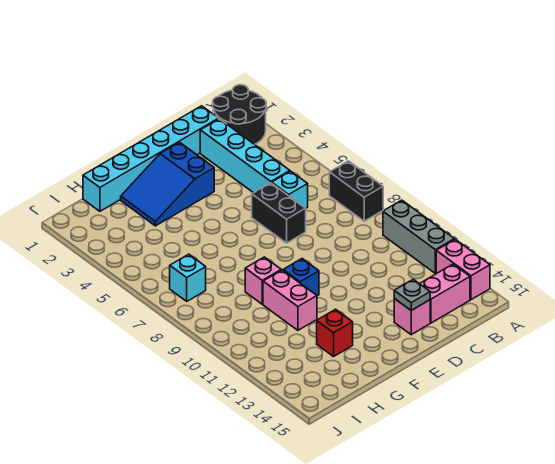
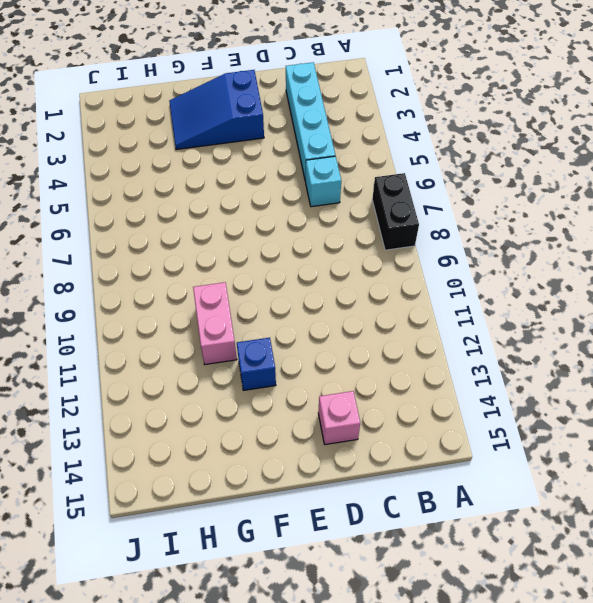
blue 1x1 brick [237,338,276,390] -> blue 1x1 brick moved to [283,259,319,296]
none -> black 2x2 round brick [213,85,266,144]
none -> grey 1x3 brick [383,200,454,273]
none -> pink 1x2 brick [436,239,490,300]

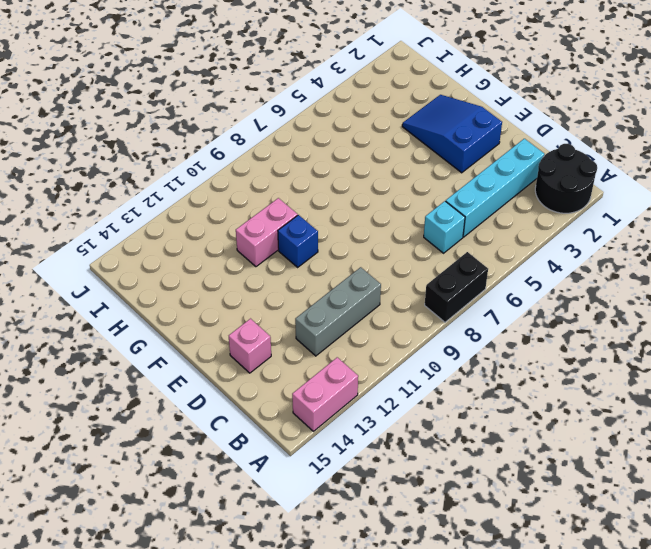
grey 1x3 brick [295,267,381,356] -> grey 1x3 brick moved to [383,200,454,273]
none -> pink 1x2 brick [420,264,470,323]
none -> cyan 1x6 brick [83,106,219,211]
none -> black 1x2 brick [252,183,306,243]

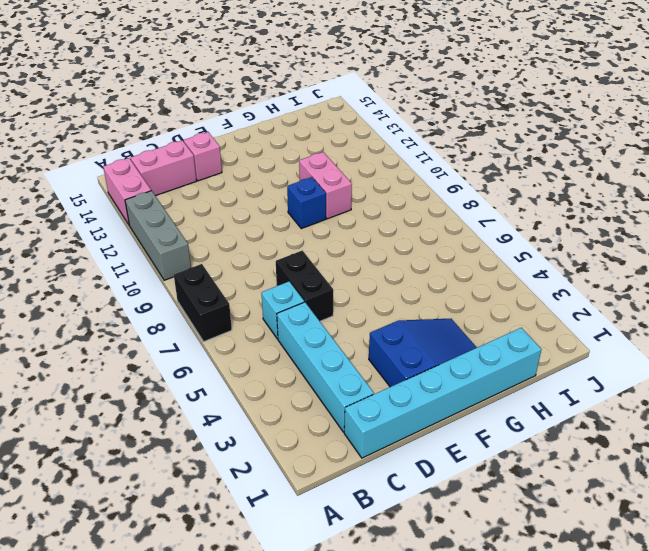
none -> black 2x2 round brick [213,85,266,144]
none -> pink 1x1 brick [245,257,281,304]
none -> red 1x1 brick [317,309,353,357]

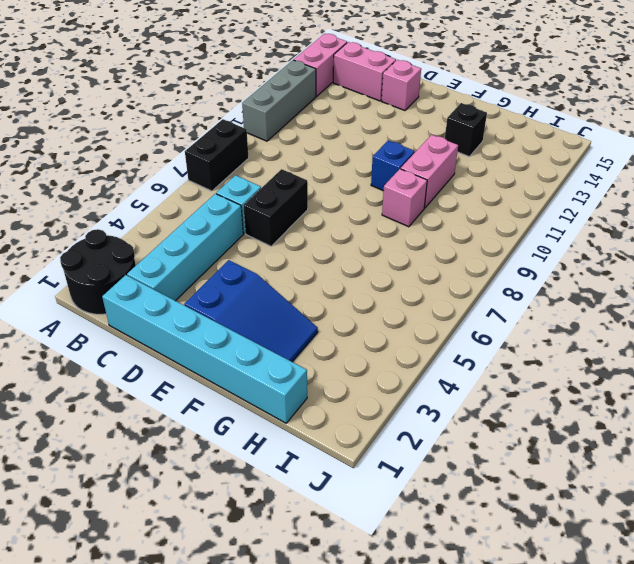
black 1x1 brick [445,103,487,156] -> red 1x1 brick [317,309,353,357]
none -> cyan 1x1 brick [170,254,206,301]
none -> grey 1x1 plate [394,279,430,310]

